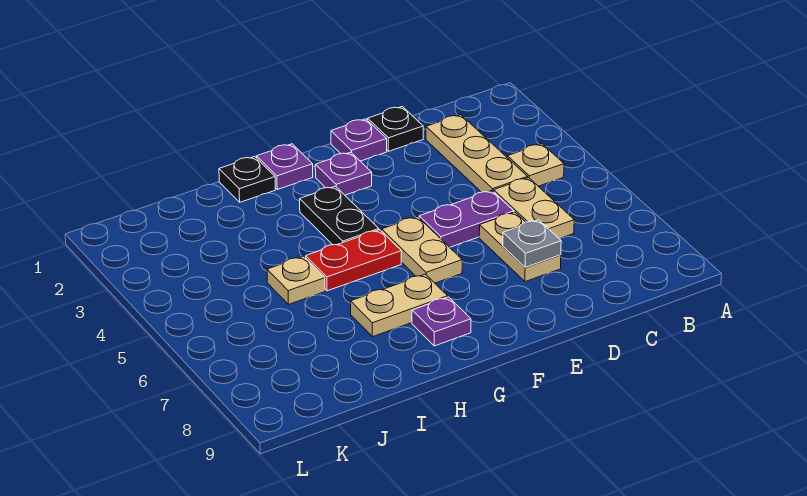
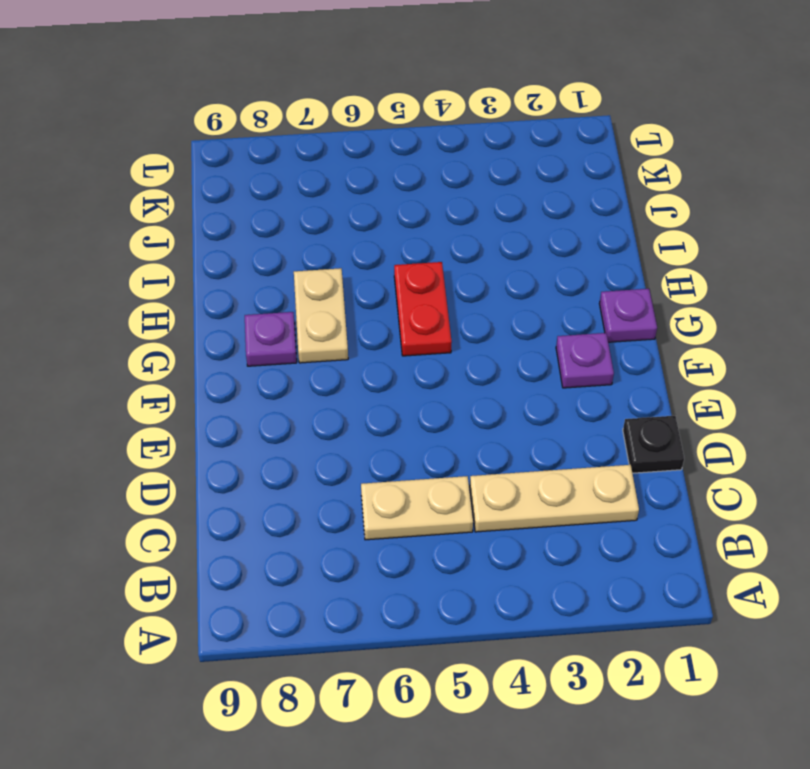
none -> tan 1x1 plate [507,144,564,186]
none -> purple 1x2 plate [419,191,514,247]
none -> tan 1x2 plate [479,212,561,282]

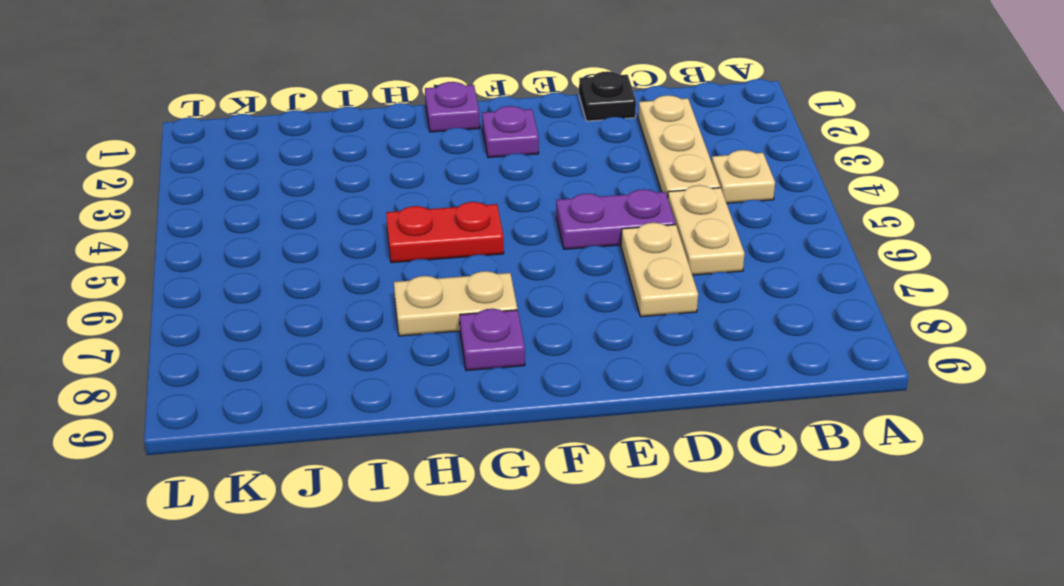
none -> purple 1x1 plate [331,119,387,161]
none -> tan 1x2 plate [382,217,462,283]
none -> black 1x2 plate [300,186,379,245]

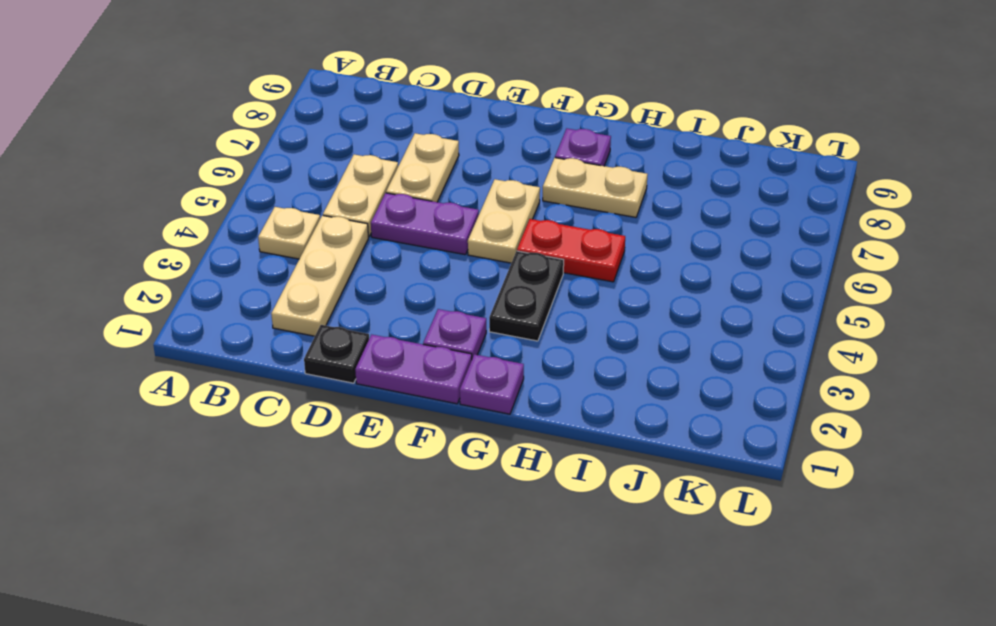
purple 1x2 plate [355,335,472,404] -> purple 1x1 plate [331,119,387,161]
none -> black 1x1 plate [219,156,275,202]
none -> tan 1x1 plate [267,256,325,304]
none -> grey 1x1 plate [503,220,561,267]

